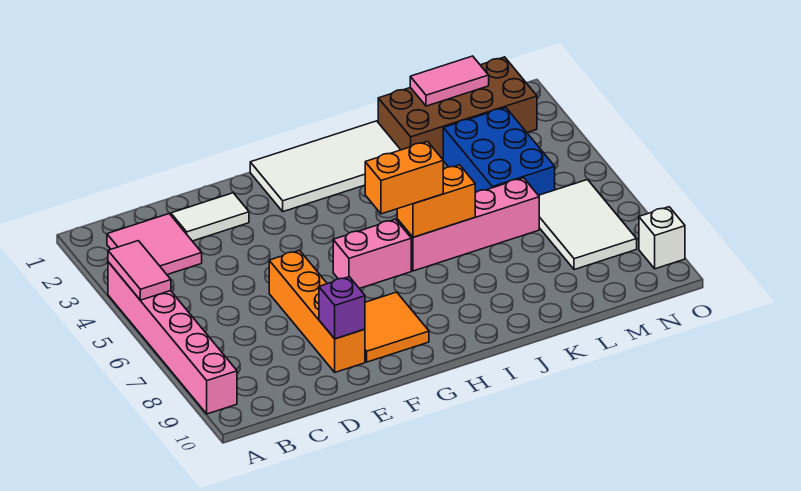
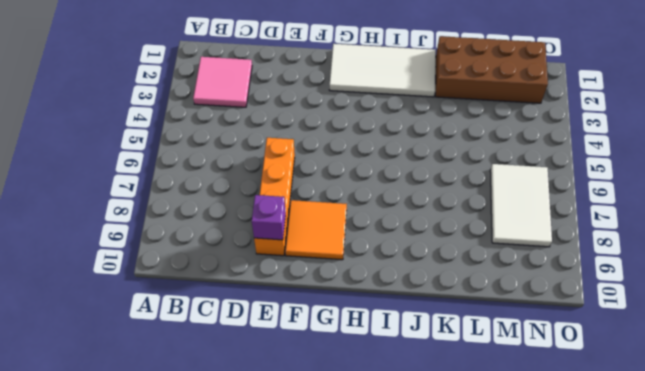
none -> pink 1x6 brick [108,262,237,414]
none -> white 1x2 tile [171,193,249,241]
none -> pink 1x2 brick [333,219,411,288]

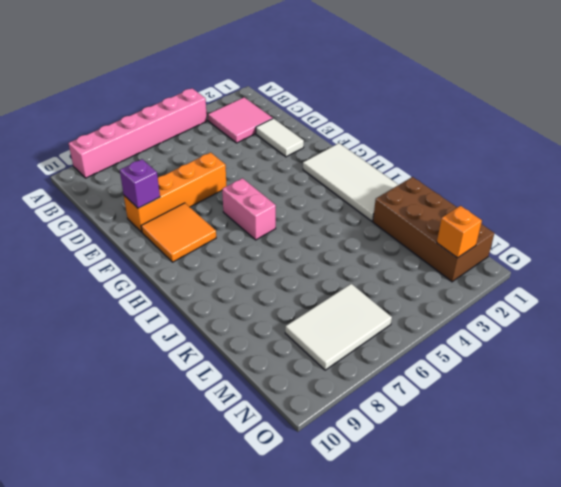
orange 1x1 brick [437,206,482,258] -> none
none -> pink 1x4 brick [397,178,539,271]
none -> blue 2x3 brick [443,107,555,195]
none -> white 1x1 brick [639,207,685,269]

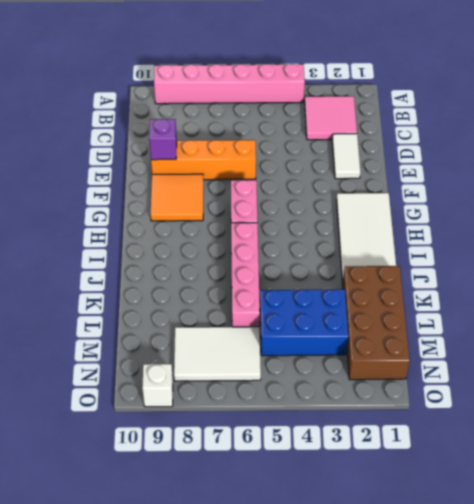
none -> pink 1x2 tile [108,241,171,300]
none -> orange 1x2 brick [397,165,475,237]
none -> pink 1x2 tile [410,56,489,106]

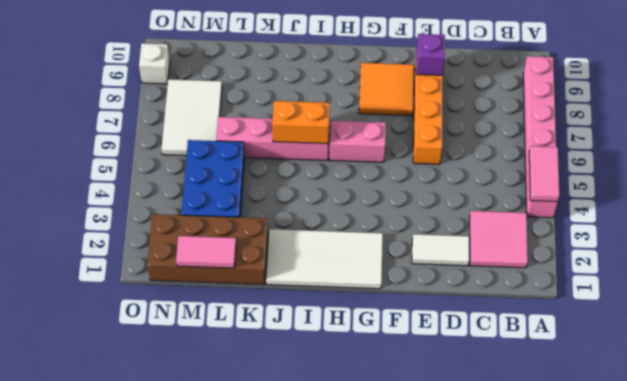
none -> orange 1x2 brick [365,142,443,214]

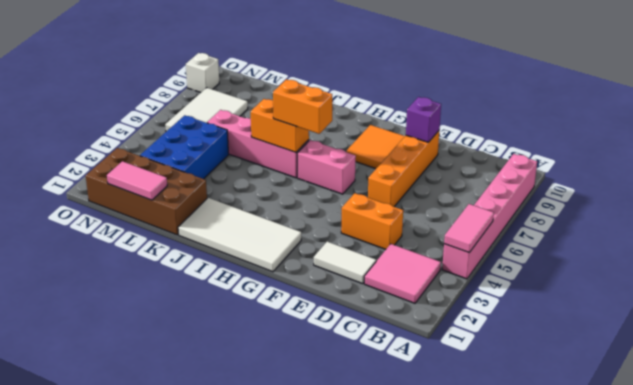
orange 1x2 brick [341,193,403,249] -> none

